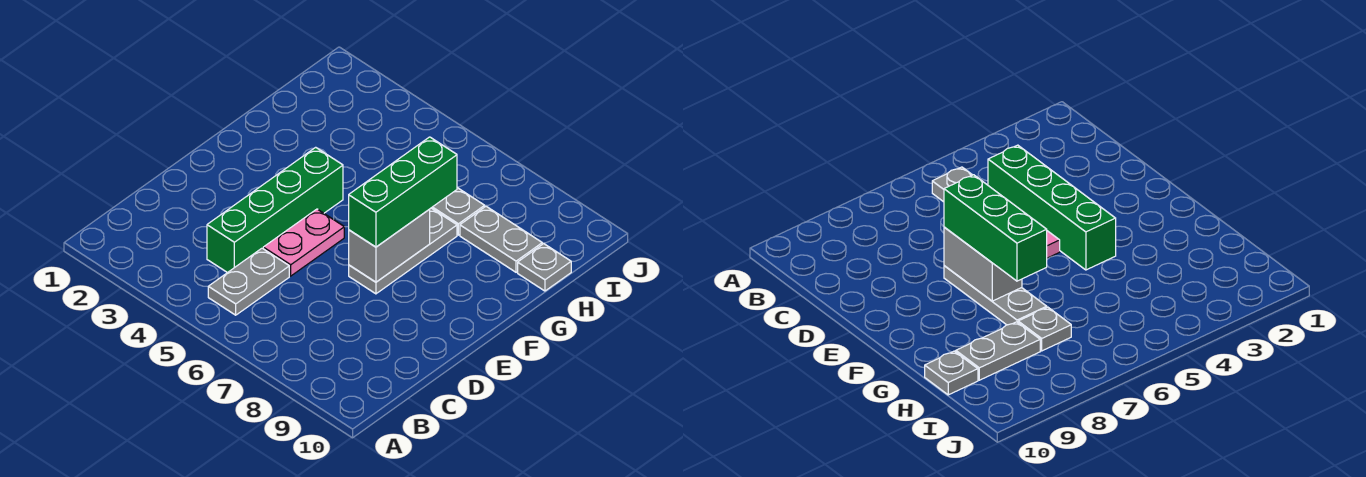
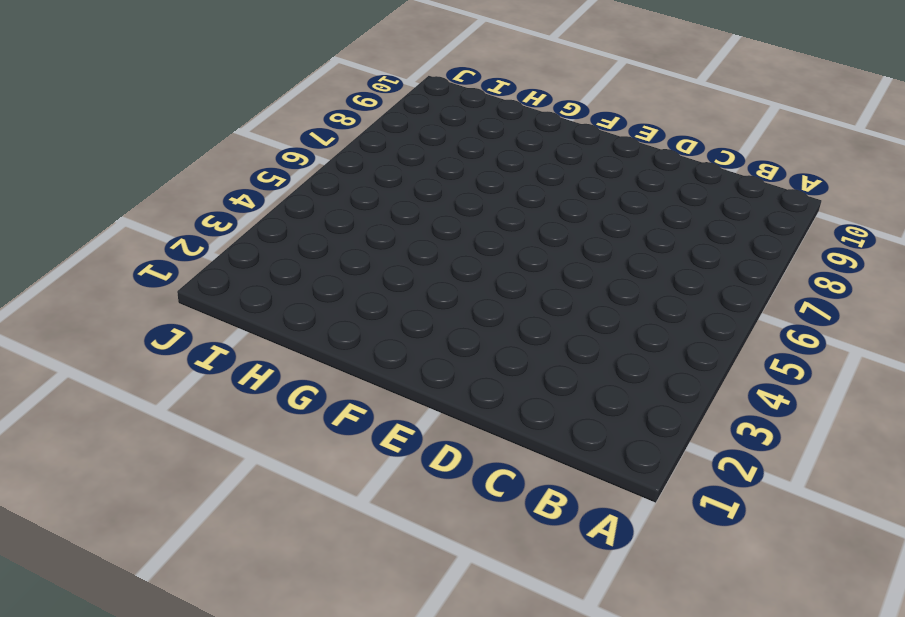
none -> grey 1x2 plate [208,248,289,315]
none -> green 1x4 brick [207,147,343,273]

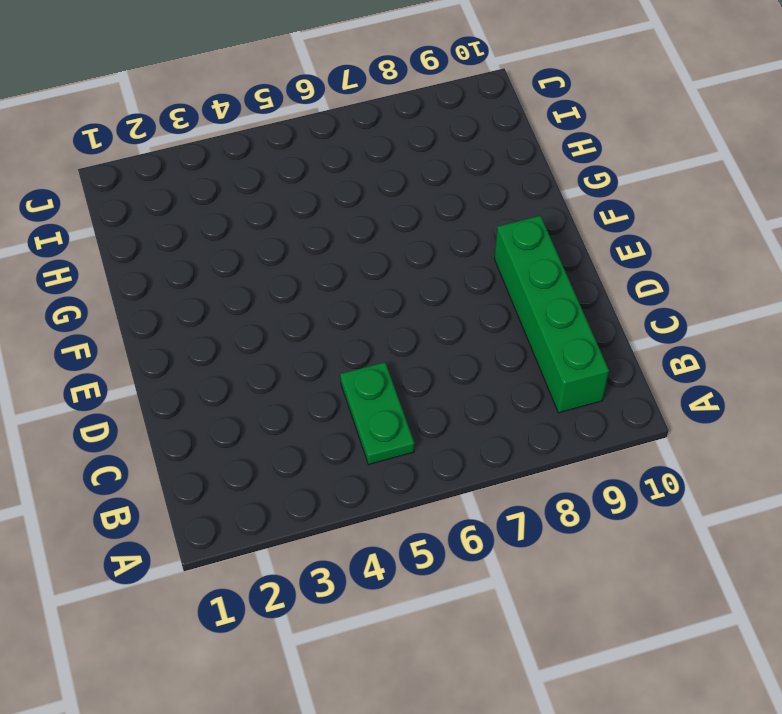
green 1x2 plate [340,362,414,465] -> grey 1x2 plate [208,248,289,315]
green 1x4 brick [494,216,609,413] -> green 1x4 brick moved to [207,147,343,273]
none -> pink 1x2 plate [263,209,344,276]
none -> grey 1x3 plate [349,208,457,294]

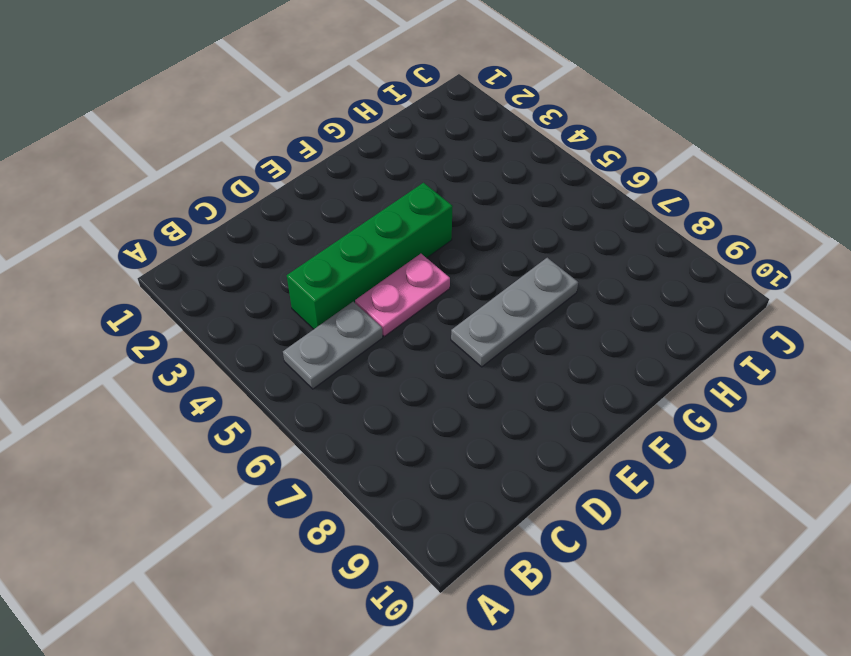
none -> grey 1x1 plate [432,188,485,235]
none -> grey 1x2 plate [460,206,542,272]

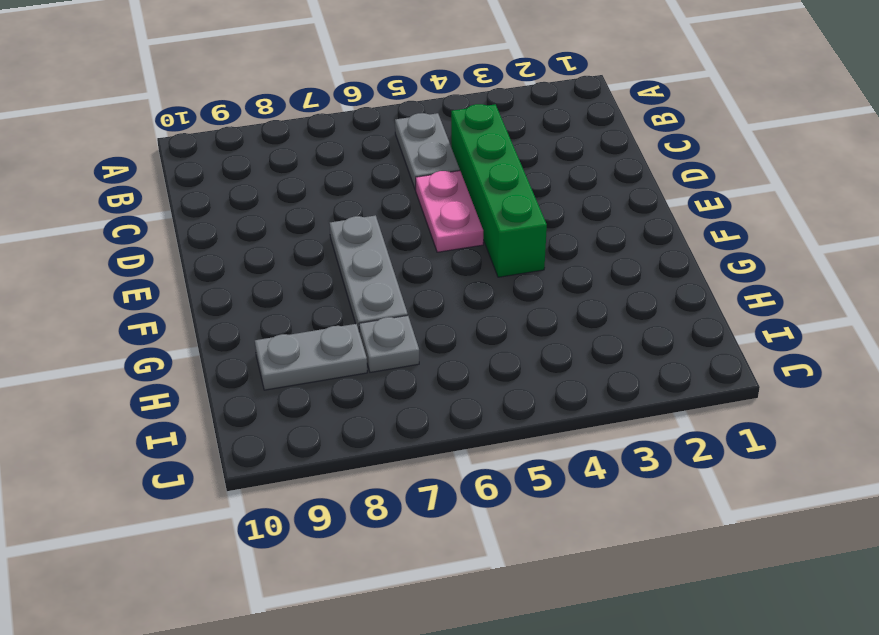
none -> grey 1x1 plate [518,244,571,291]
none -> grey 1x2 brick [349,210,430,282]

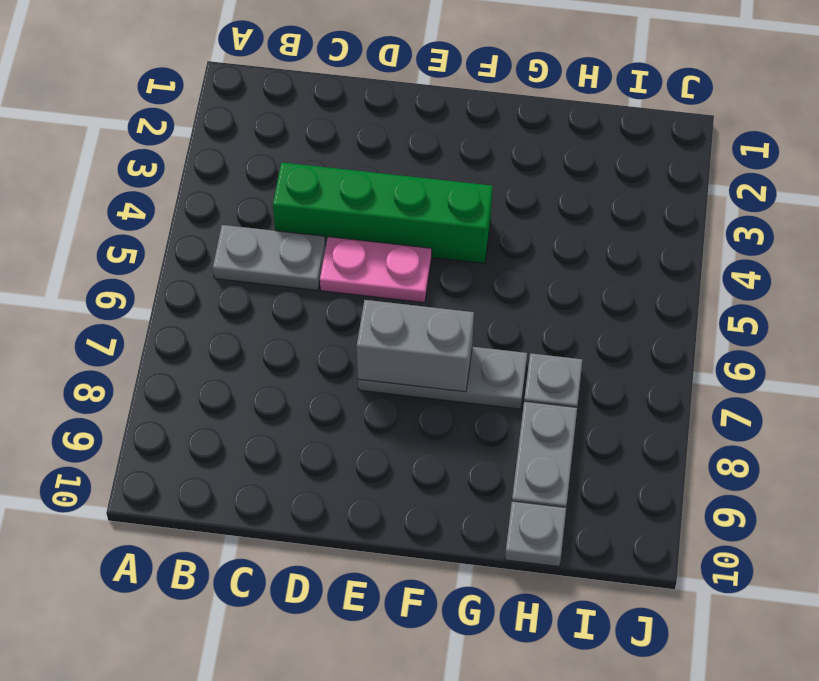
none -> green 1x3 brick [349,137,457,247]

